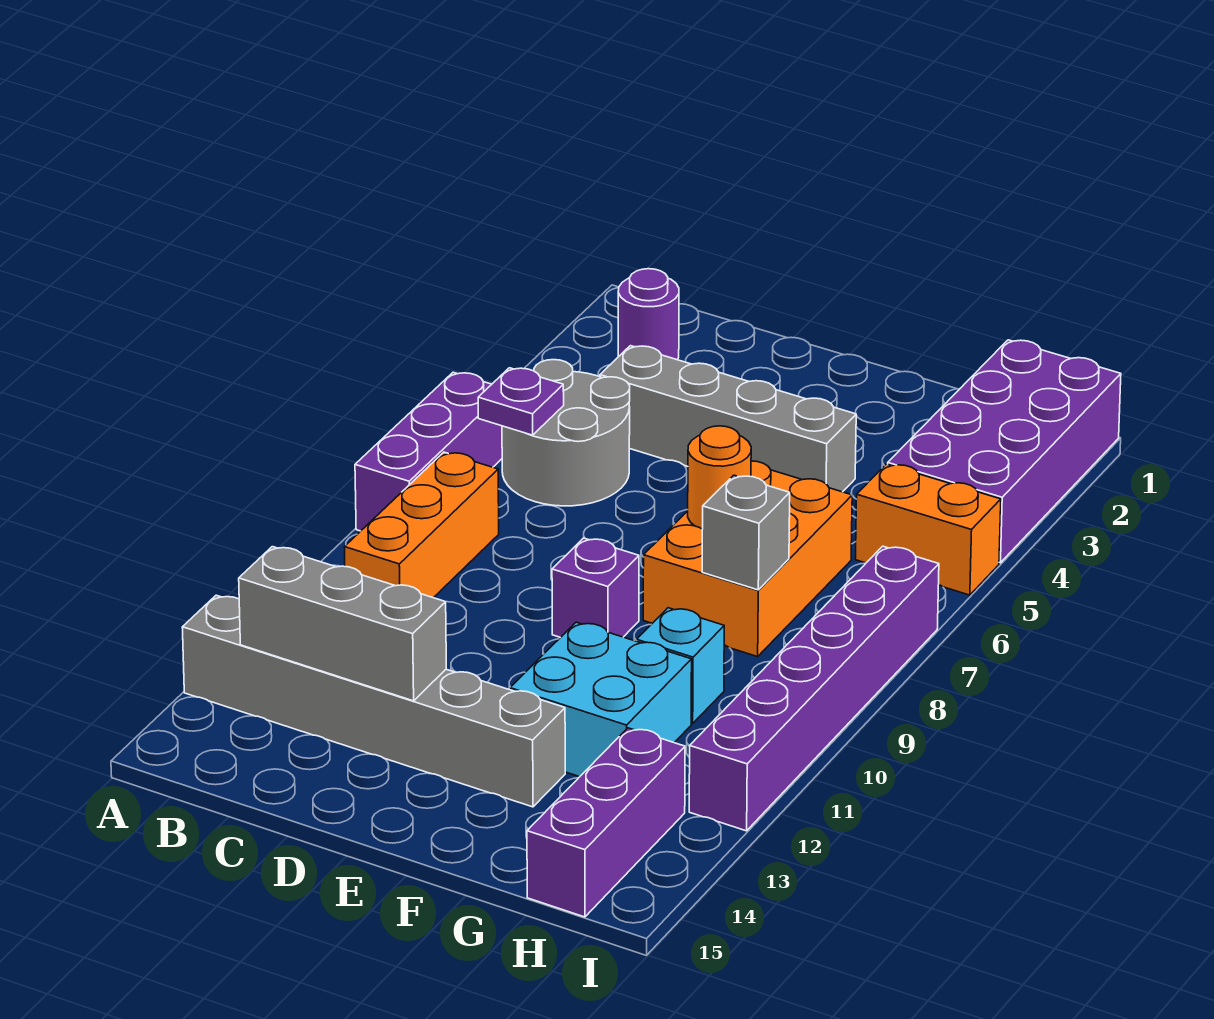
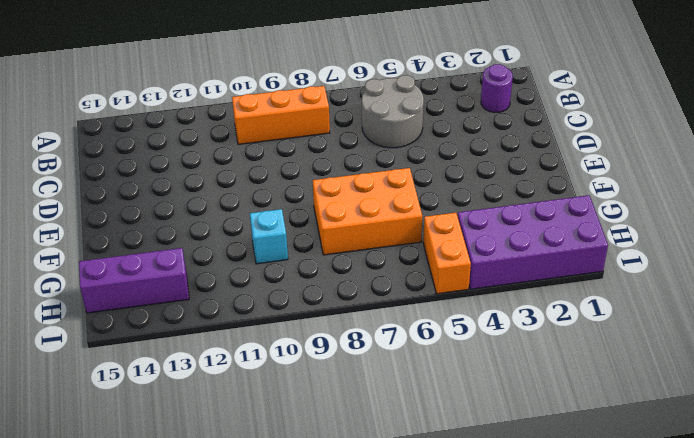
none -> purple 1x3 brick [355,372,502,531]
none -> grey 1x6 brick [182,595,565,807]
none -> grey 1x4 brick [600,346,856,492]

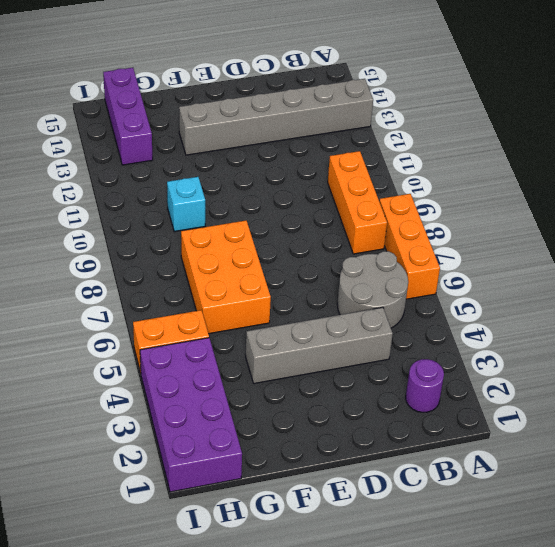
orange 1x3 brick [379,194,440,299] -> purple 1x3 brick [355,372,502,531]
none -> purple 1x1 brick [552,538,639,638]
none -> cyan 2x2 brick [510,622,692,777]
none -> purple 1x6 brick [689,546,939,831]

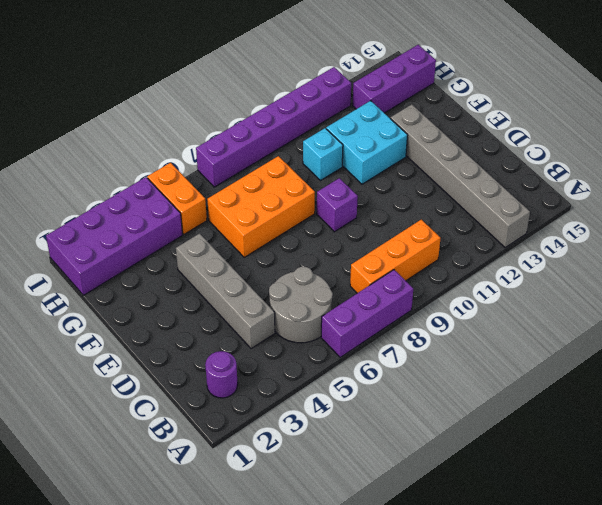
none -> purple 1x1 plate [478,368,564,435]
none -> grey 1x3 brick [239,547,446,701]
none -> orange 1x1 round brick [688,426,751,529]

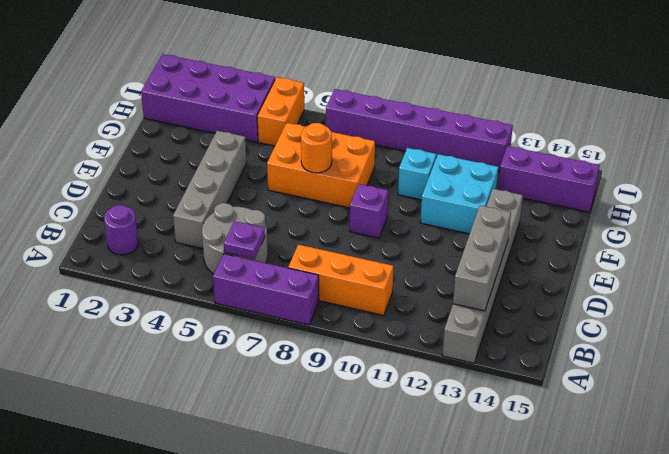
none -> grey 1x1 brick [702,475,790,590]

